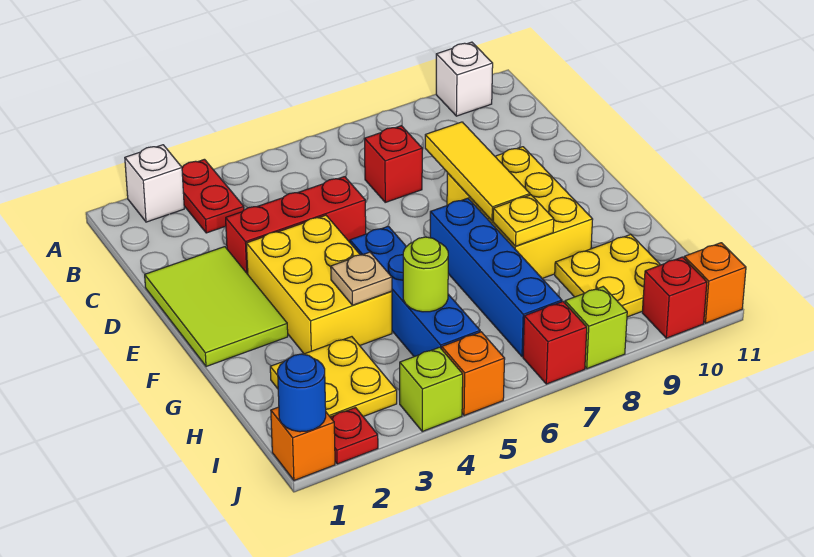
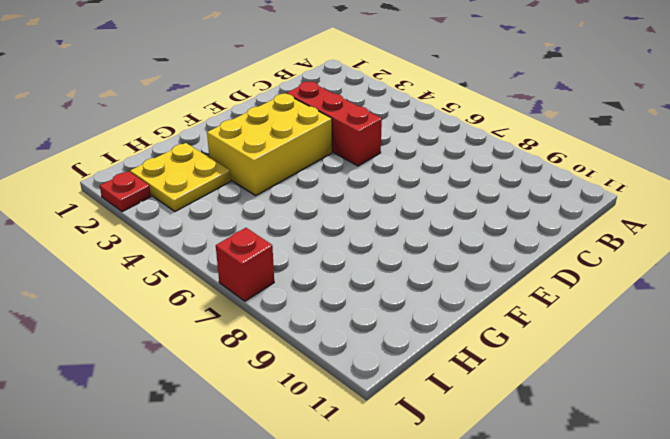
none -> white 1x1 brick [125,145,184,222]
none -> red 1x2 plate [182,159,244,233]
none -> white 1x1 brick [436,42,493,116]

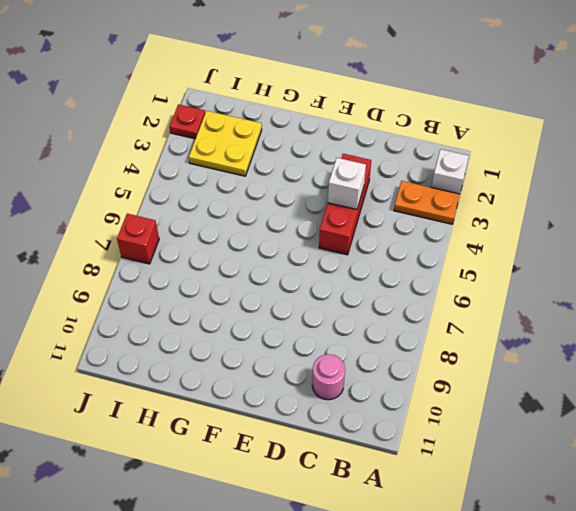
orange 1x2 plate [394,181,460,224] -> red 1x2 plate [182,159,244,233]
pink 1x1 round brick [312,354,345,400] -> none
white 1x1 brick [328,158,366,209] -> white 1x1 brick moved to [436,42,493,116]
none -> red 1x1 brick [365,126,422,202]
none -> lime 2x3 tile [145,247,288,367]
none -> yellow 2x3 brick [246,215,392,354]

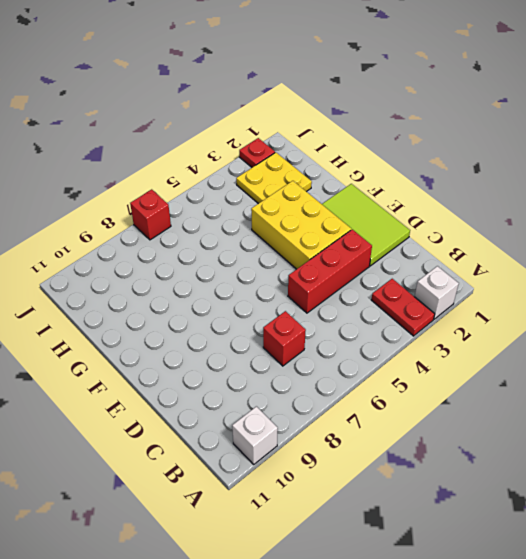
none -> yellow 2x3 brick [447,147,593,278]
none -> blue 1x4 brick [350,226,480,357]
none -> blue 1x4 brick [430,198,562,357]

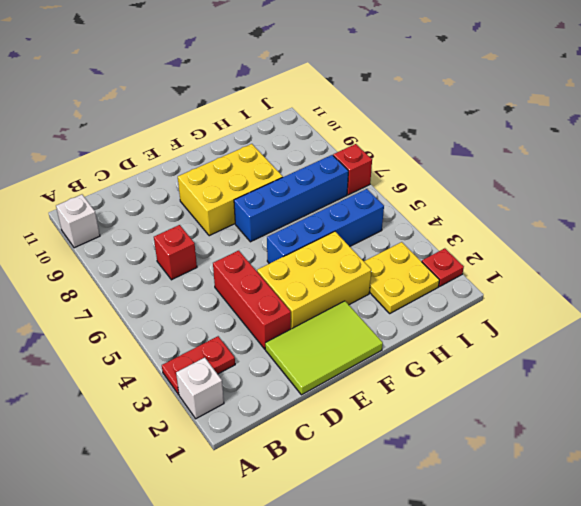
none -> yellow 2x2 plate [555,234,660,317]
none -> orange 1x1 brick [271,407,335,480]
none -> lime 1x1 brick [400,347,463,431]

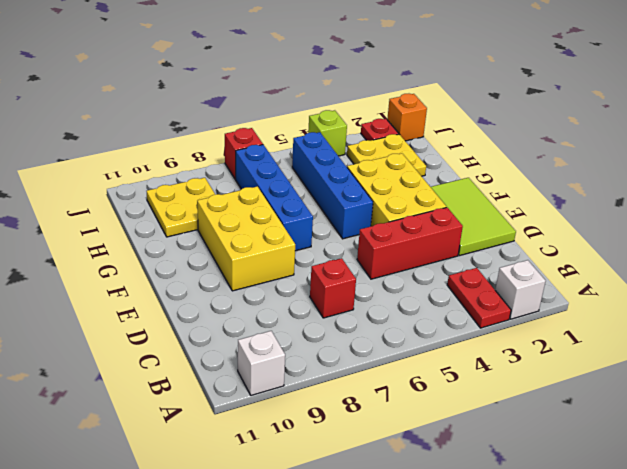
none -> orange 1x1 brick [442,332,505,416]
none -> lime 1x1 brick [565,287,627,369]
none -> red 1x1 brick [642,257,707,338]

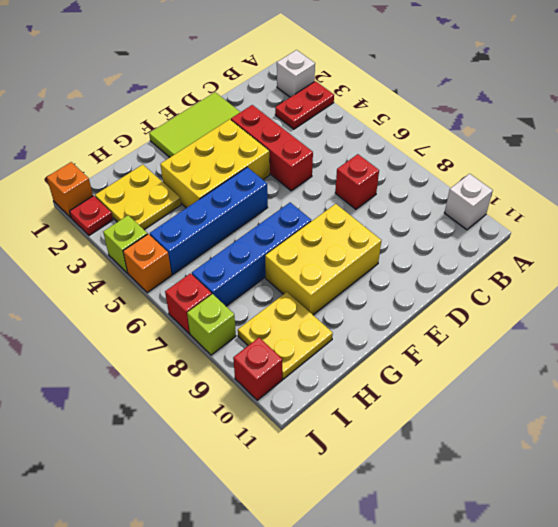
none -> orange 1x1 brick [684,243,746,323]
none -> yellow 1x3 tile [425,122,530,221]
none -> tan 1x1 plate [331,252,392,305]

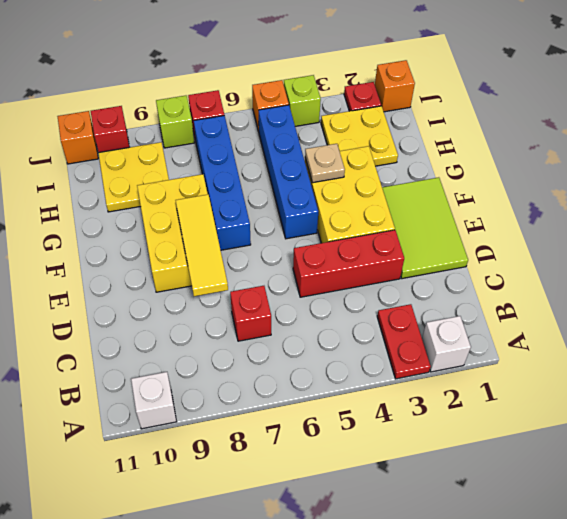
none -> yellow 1x1 plate [493,195,554,246]
none -> lime 1x1 round brick [403,237,448,312]
none -> blue 1x1 round brick [278,354,326,432]

